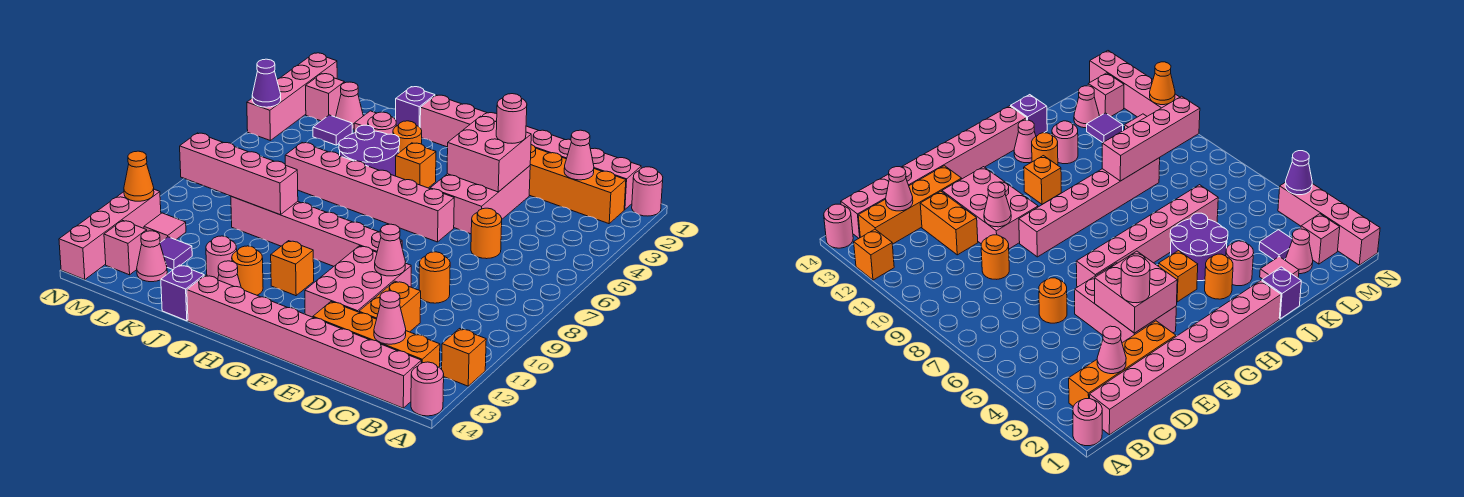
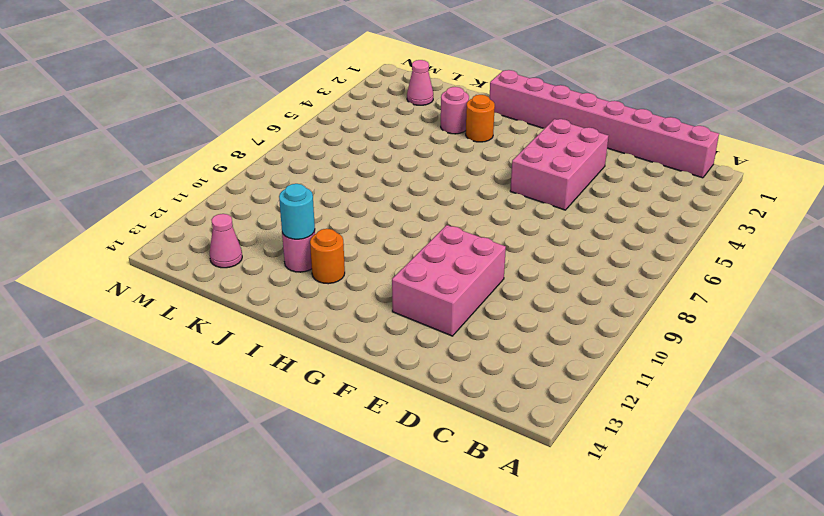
cyan 1x1 round brick [279,184,315,239] -> none
none -> pink 1x1 round brick [632,167,663,216]
none -> orange 1x1 brick [442,329,486,386]
none -> pink 1x1 round brick [411,362,444,416]
none -> orange 1x4 brick [529,145,626,224]

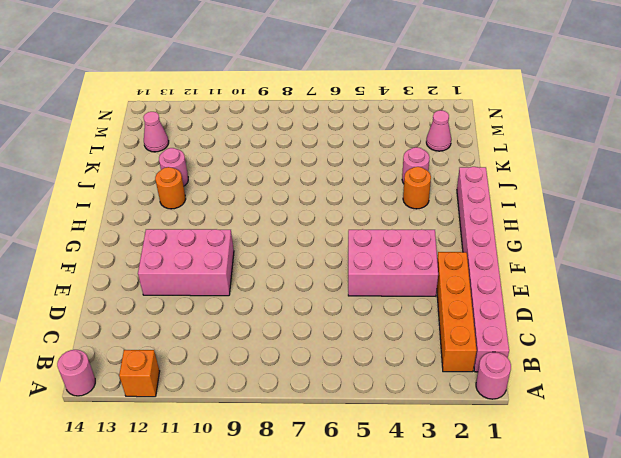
none -> orange 1x4 brick [313,302,440,368]
none -> pink 1x8 brick [187,275,421,408]
none -> orange 1x1 round brick [471,208,502,259]
none -> orange 1x1 round brick [419,252,450,303]

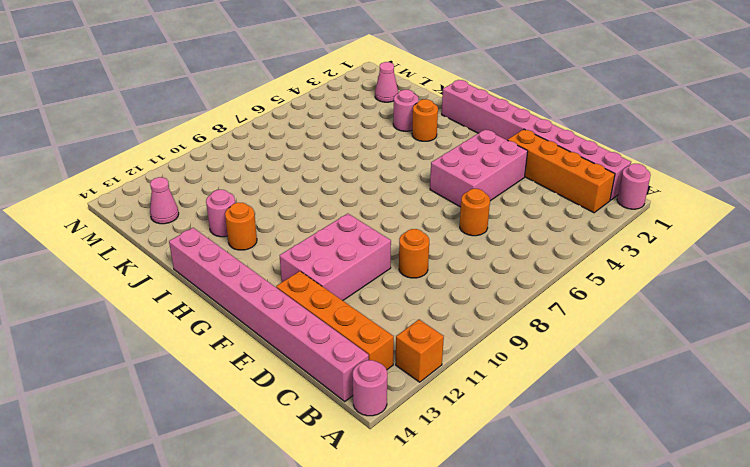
none -> orange 1x2 brick [359,281,421,332]
none -> pink 1x6 brick [285,143,454,242]
none -> pink 1x6 brick [231,196,402,266]
none -> orange 1x1 brick [396,143,436,188]

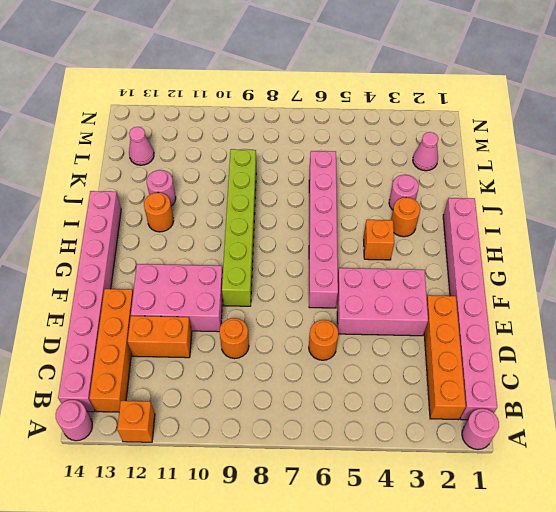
lime 1x6 brick [222,149,256,306] -> pink 1x6 brick [231,196,402,266]
none -> orange 1x1 brick [271,241,314,296]
none -> purple 2x2 round brick [339,125,400,176]
none -> pink 1x1 cone [218,261,241,287]
none -> purple 1x1 brick [396,87,435,127]

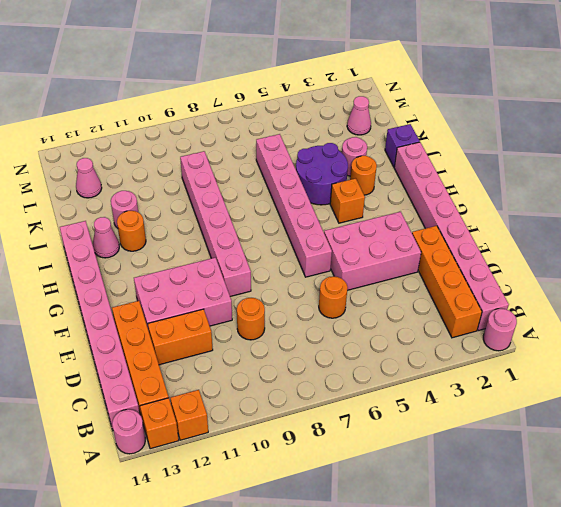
orange 1x1 brick [140,398,179,449] -> orange 1x1 brick moved to [271,241,314,296]
none -> purple 1x1 brick [161,265,204,321]
none -> pink 1x1 tile [354,111,376,133]
none -> purple 1x1 tile [313,115,352,145]
none -> purple 1x1 tile [160,237,192,270]

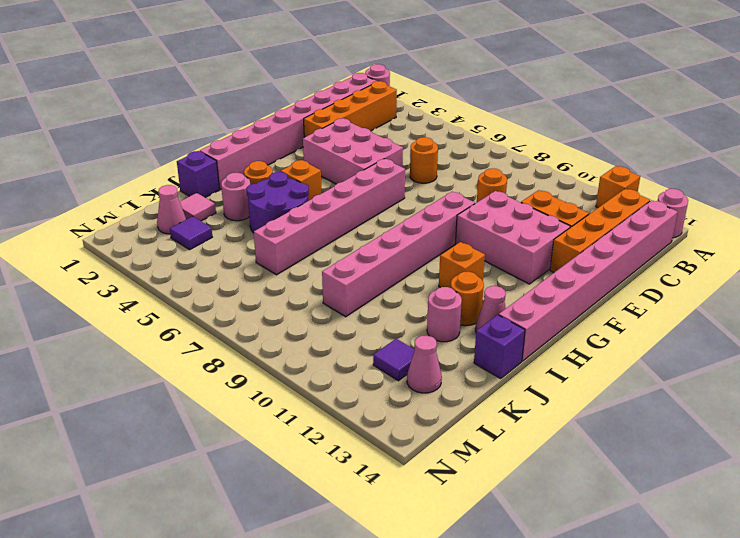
none -> pink 1x1 brick [306,74,345,121]
none -> pink 1x1 tile [144,213,186,242]
none -> pink 1x1 brick [104,220,147,275]
none -> pink 1x4 brick [247,53,337,141]

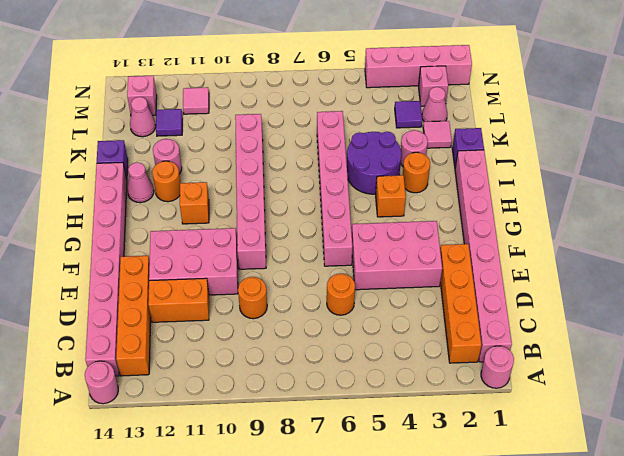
none -> orange 1x1 brick [442,329,486,386]
none -> pink 1x4 brick [59,189,161,280]
none -> pink 1x1 cone [564,130,594,180]
none -> pink 1x1 cone [374,291,406,344]

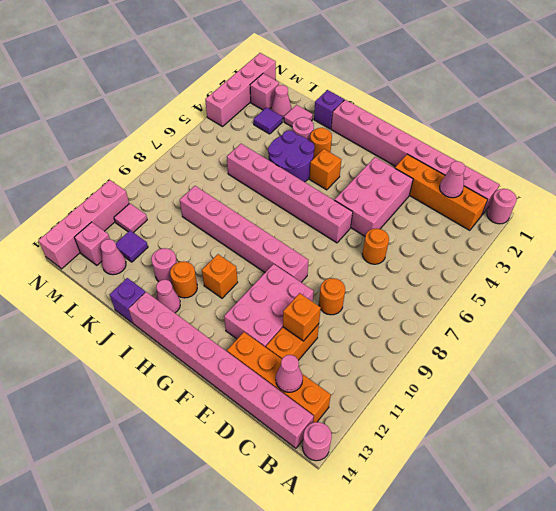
orange 1x1 brick [283,293,321,341] -> orange 1x1 brick moved to [442,329,486,386]
none -> pink 2x2 brick [447,116,531,192]
none -> pink 1x1 cone [375,224,406,276]
none -> pink 1x4 brick [180,133,298,215]
none -> purple 1x1 cone [252,59,281,107]

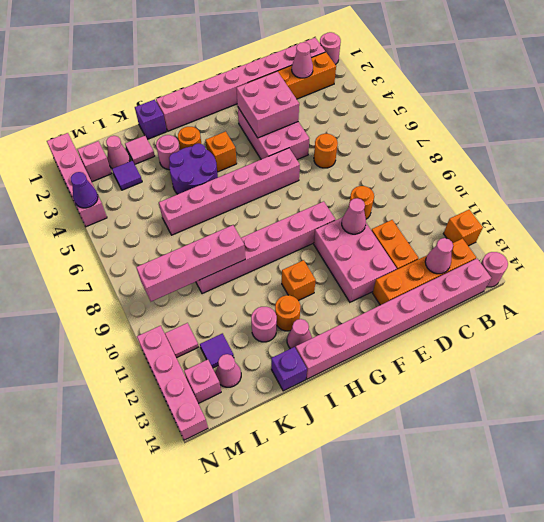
none -> orange 1x1 cone [124,151,154,201]
none -> pink 1x1 round brick [496,94,527,143]

